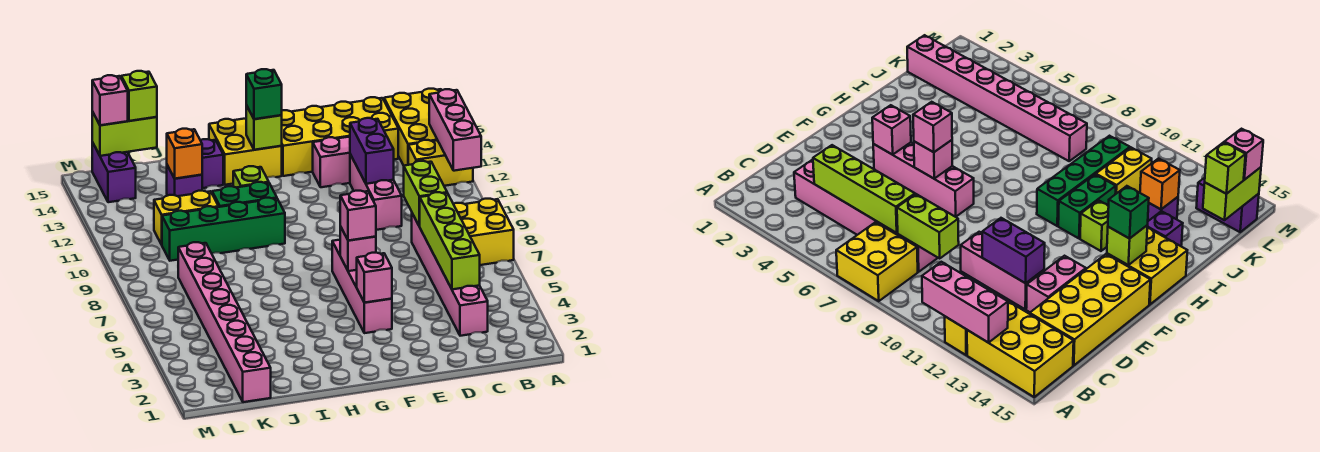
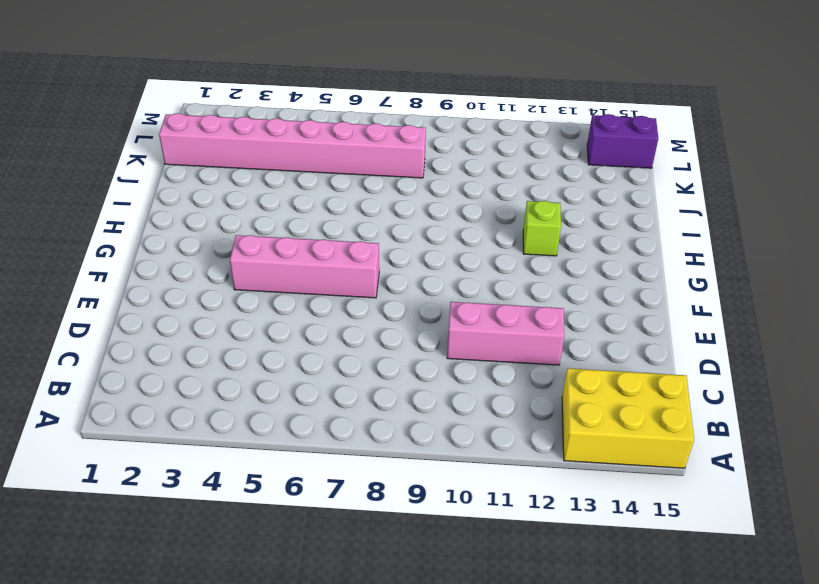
none -> yellow 2x2 brick [454,199,514,265]
none -> yellow 1x2 brick [408,140,473,186]
none -> pink 1x6 brick [412,214,488,336]
none -> yellow 2x4 brick [282,97,398,176]

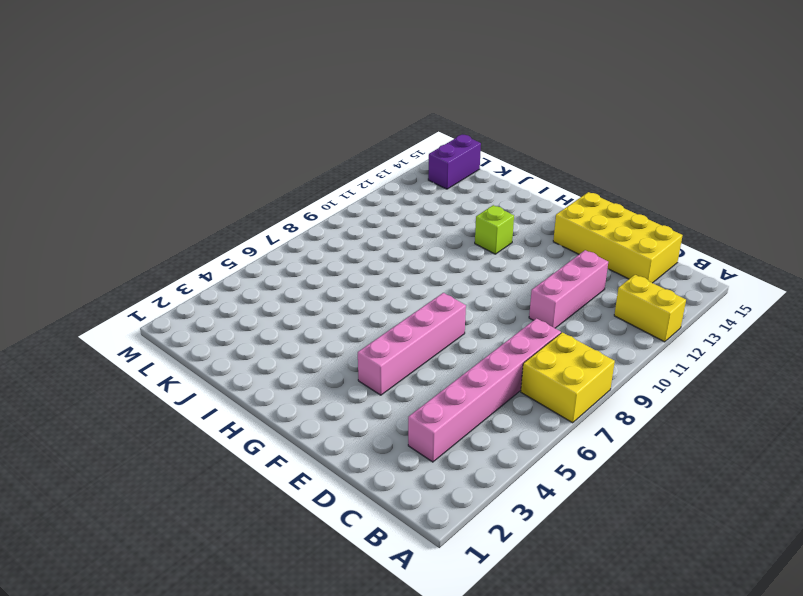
none -> yellow 2x3 brick [384,89,441,166]
none -> pink 1x2 brick [313,137,350,187]
none -> yellow 2x2 brick [209,118,282,185]
none -> green 1x4 brick [162,198,285,261]

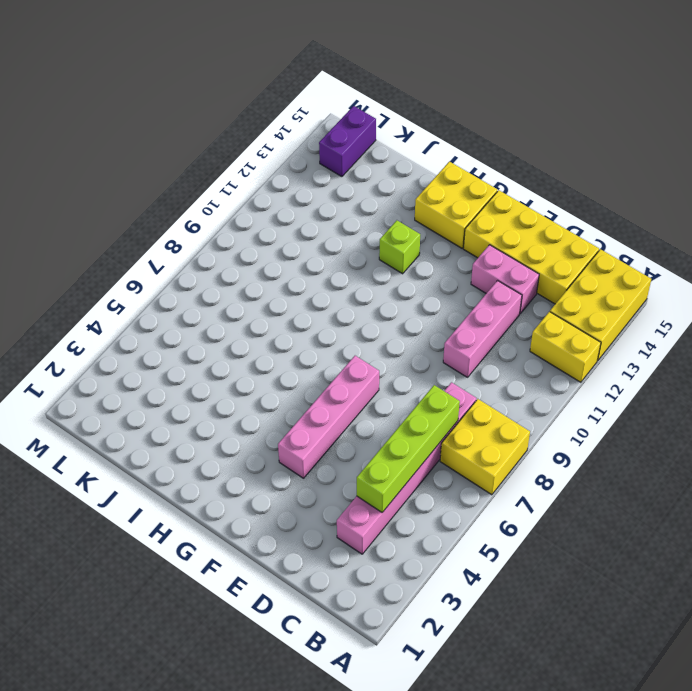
none -> green 1x4 brick [162,198,285,261]
none -> green 1x2 brick [212,182,277,207]
none -> purple 1x1 brick [200,139,223,188]
none -> yellow 1x2 brick [154,191,219,245]

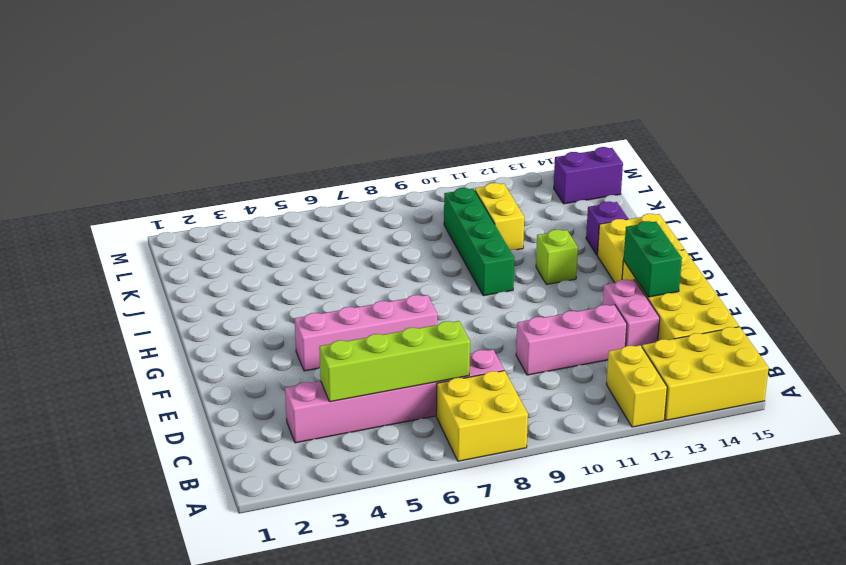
green 1x2 brick [624,221,682,297] -> green 1x2 brick moved to [212,182,277,207]
none -> purple 1x1 brick [167,165,202,196]
none -> pink 1x8 brick [178,242,271,402]
none -> pink 1x3 brick [429,89,481,171]
none -> lime 1x2 brick [404,161,447,226]

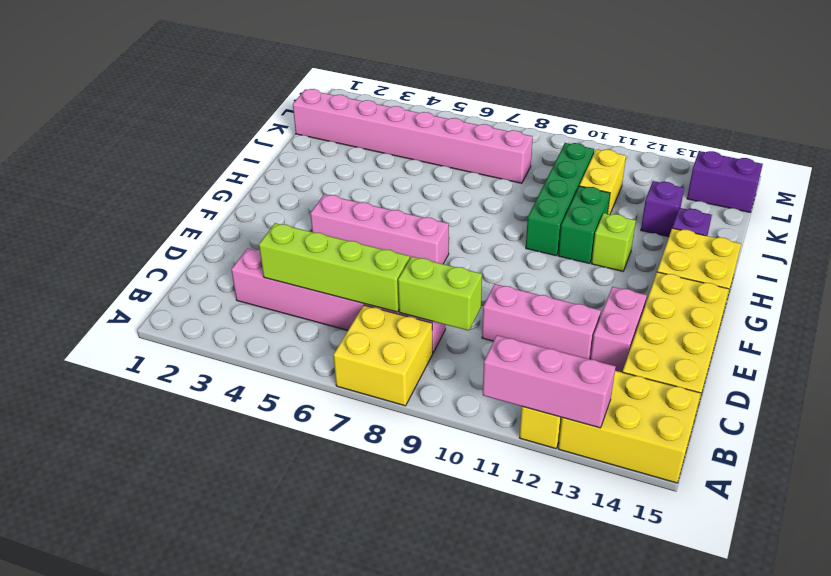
none -> purple 1x2 brick [350,118,394,184]
none -> pink 1x1 brick [357,253,392,303]
none -> pink 1x1 brick [340,226,376,271]
none -> lime 1x1 brick [246,105,282,150]

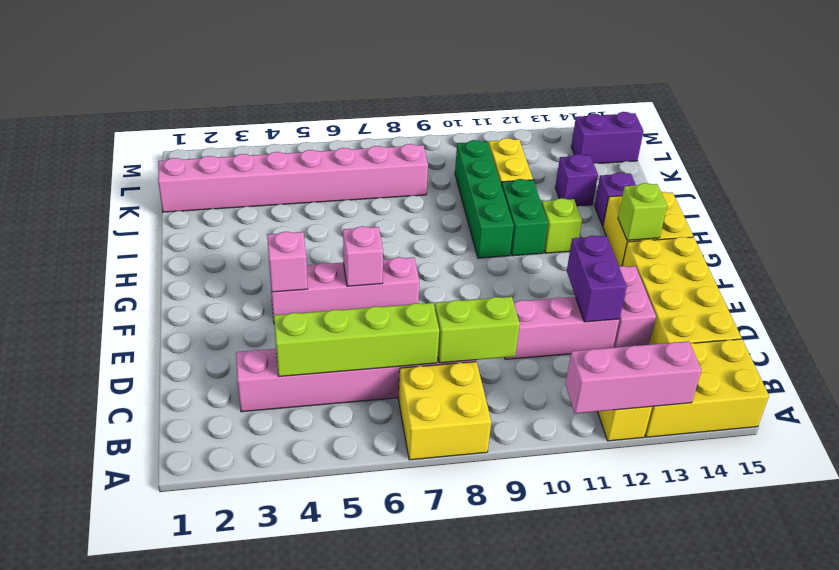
purple 1x2 brick [567,236,627,322] -> purple 1x2 brick turned to [350,118,394,184]
none -> orange 1x1 brick [167,129,202,179]
none -> lime 1x2 brick [92,112,157,156]
none -> pink 1x1 brick [340,191,376,241]
none -> green 1x1 brick [246,69,282,119]

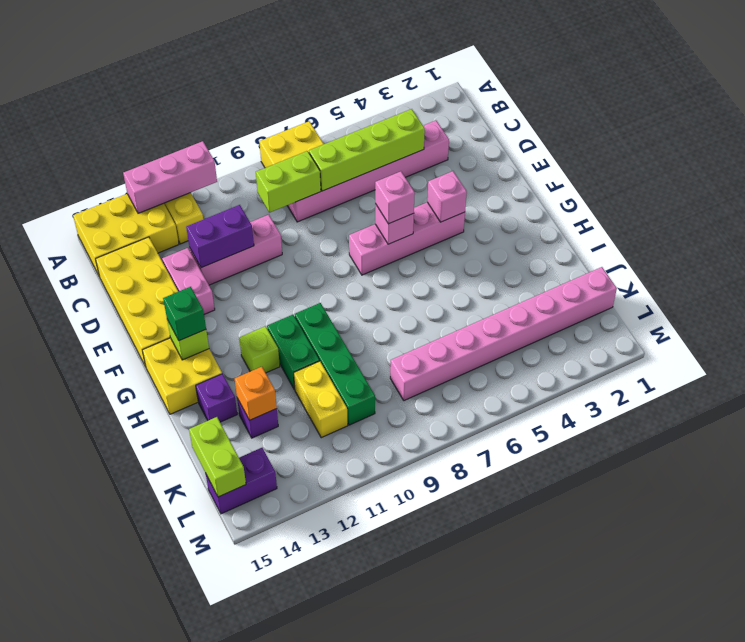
none -> lime 1x1 brick [121,71,157,121]
none -> pink 1x1 brick [92,75,128,125]

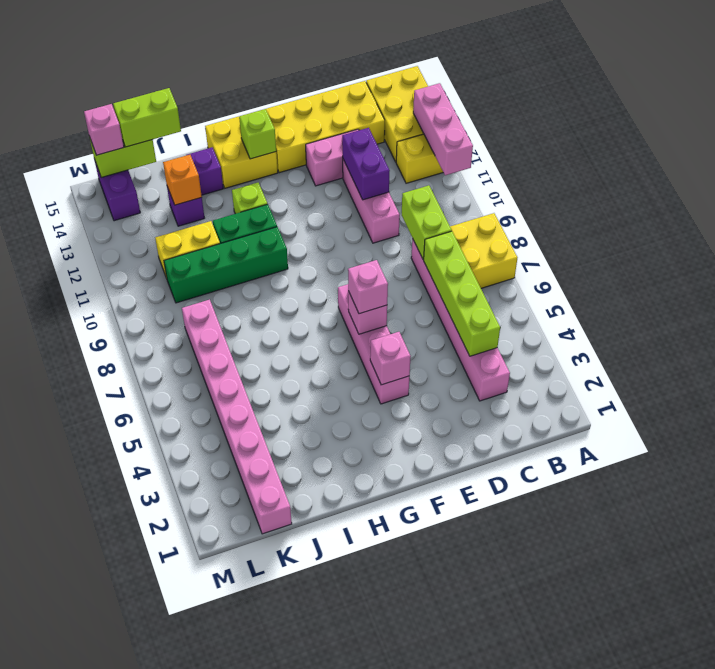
lime 1x2 brick [113,88,181,147] -> lime 1x1 brick [121,71,157,121]
none -> green 1x1 brick [246,69,282,119]

